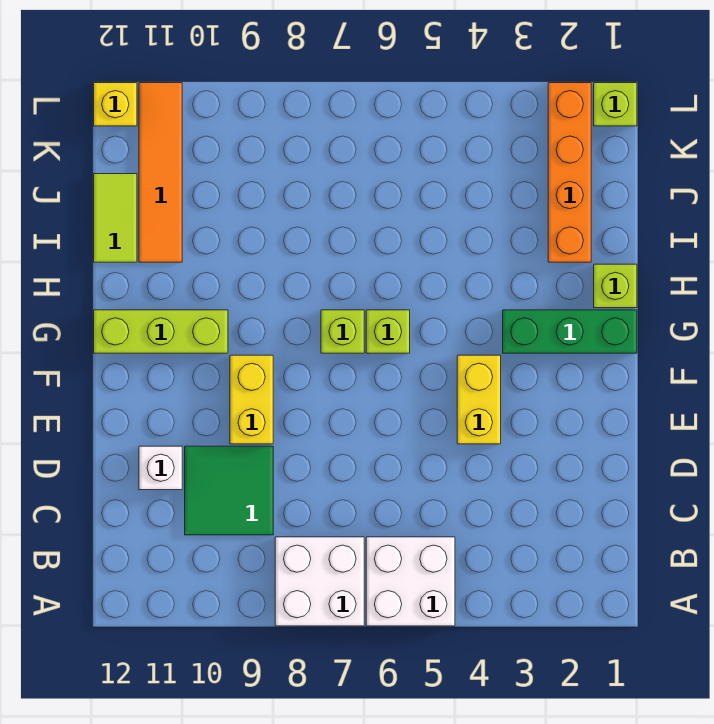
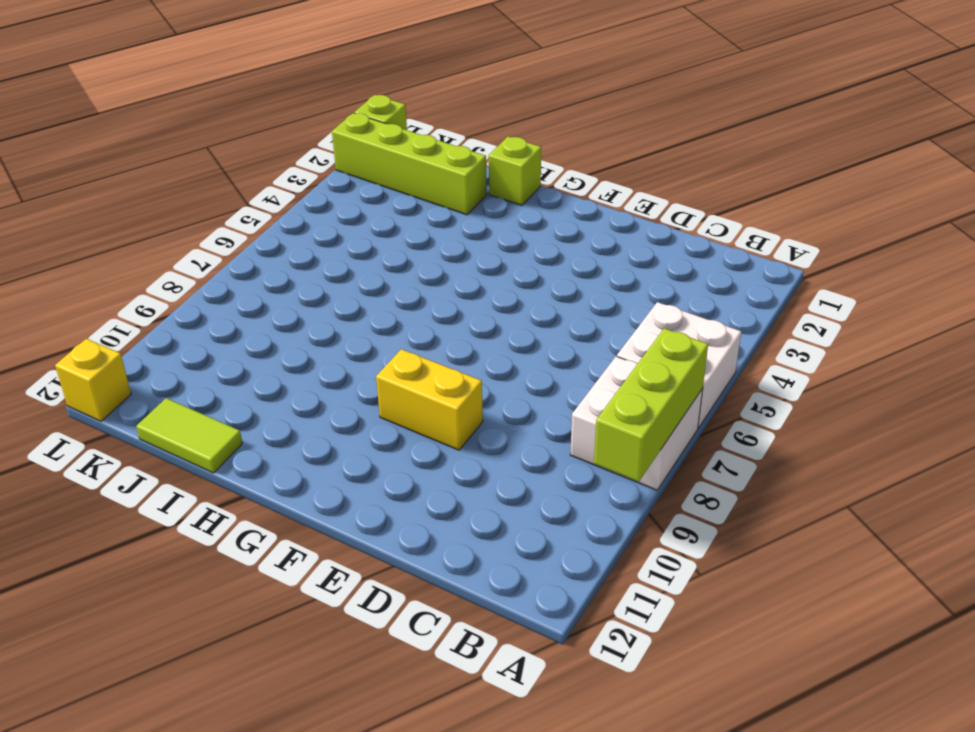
lime 1x3 brick [594,328,708,482] -> lime 1x3 brick moved to [94,310,228,353]
lime 1x4 brick [332,113,487,215] -> orange 1x4 brick [548,83,591,262]
none -> green 2x2 tile [185,446,273,535]
none -> white 1x1 brick [139,446,182,490]
none -> yellow 1x2 brick [457,355,501,444]

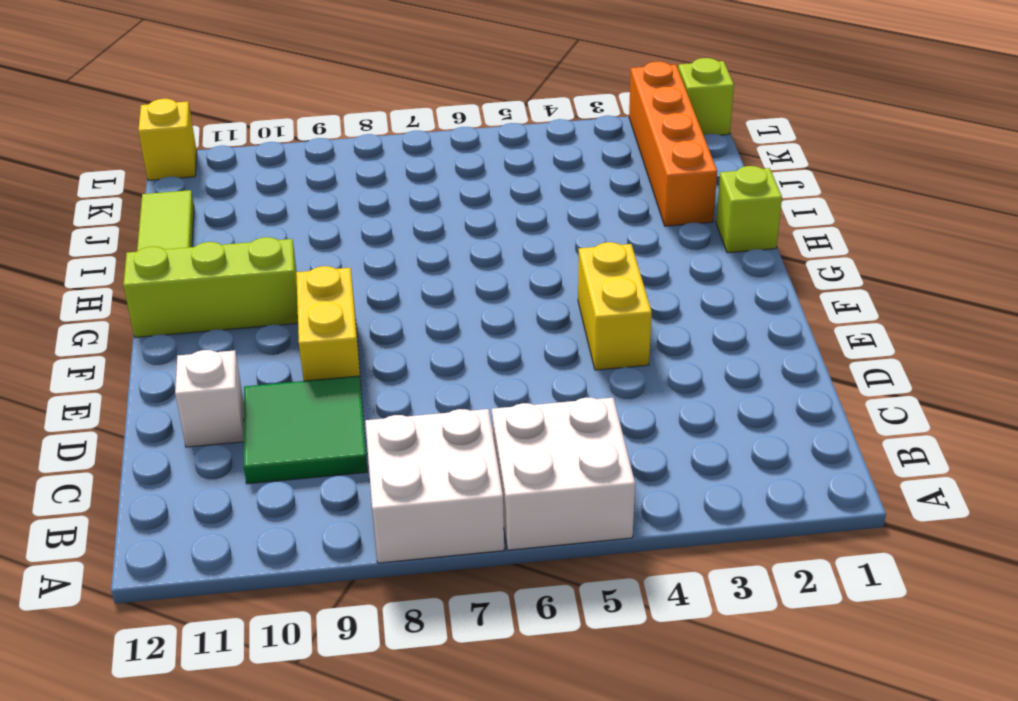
none -> green 1x3 brick [503,310,637,353]
none -> lime 1x1 brick [366,310,410,353]
none -> lime 1x1 brick [321,310,364,353]

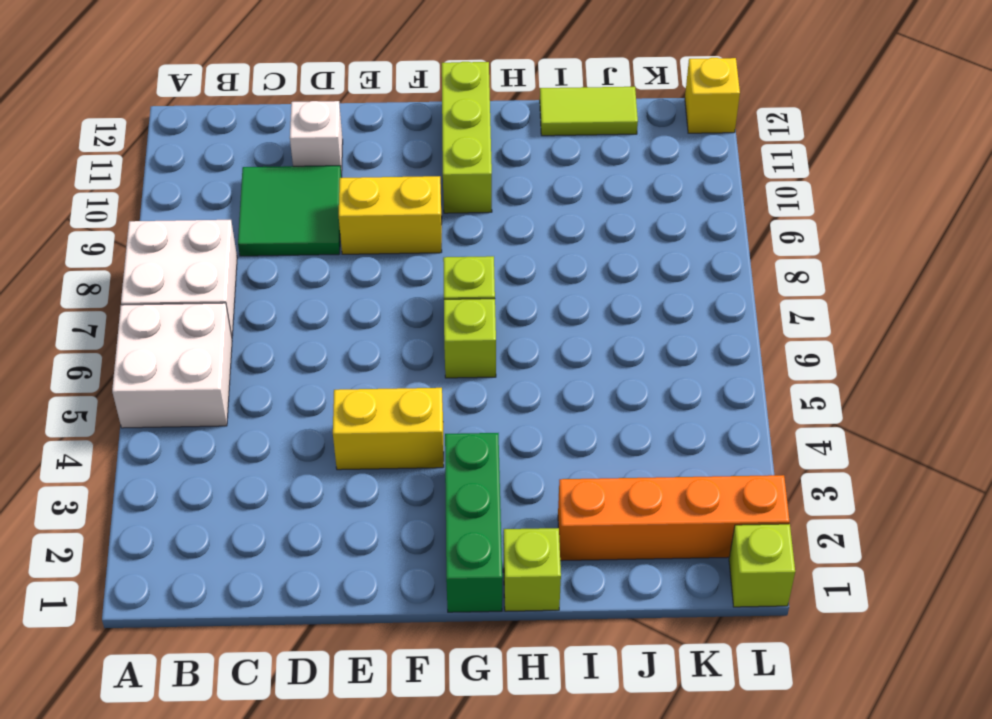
none -> orange 1x4 tile [139,83,182,262]

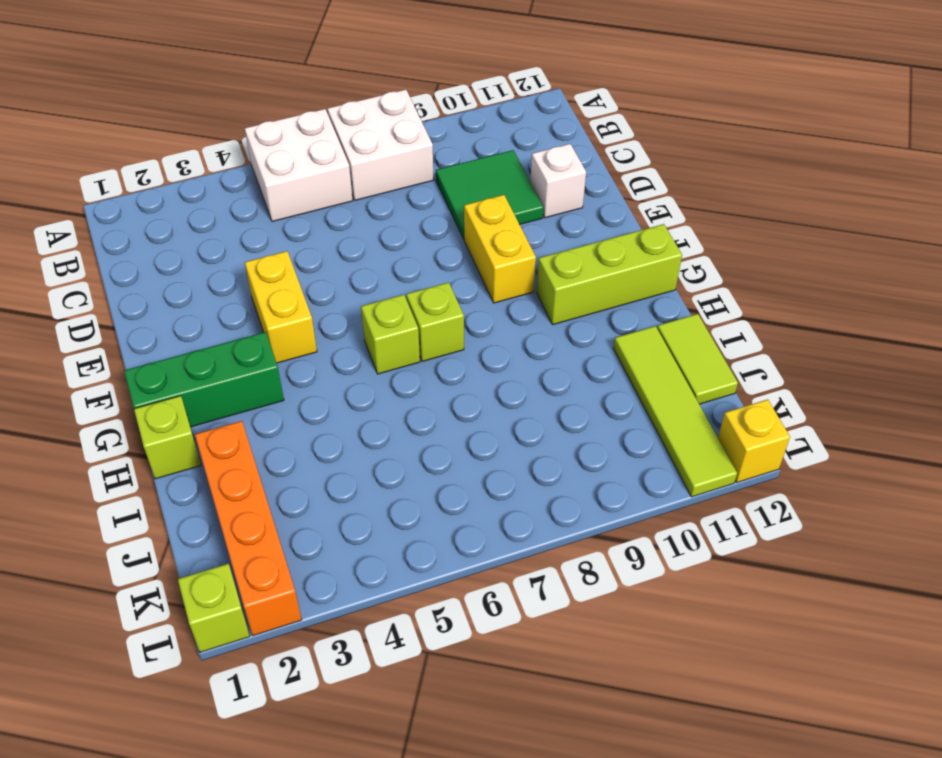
lime 1x4 tile [613,326,737,497] -> orange 1x4 tile [139,83,182,262]

